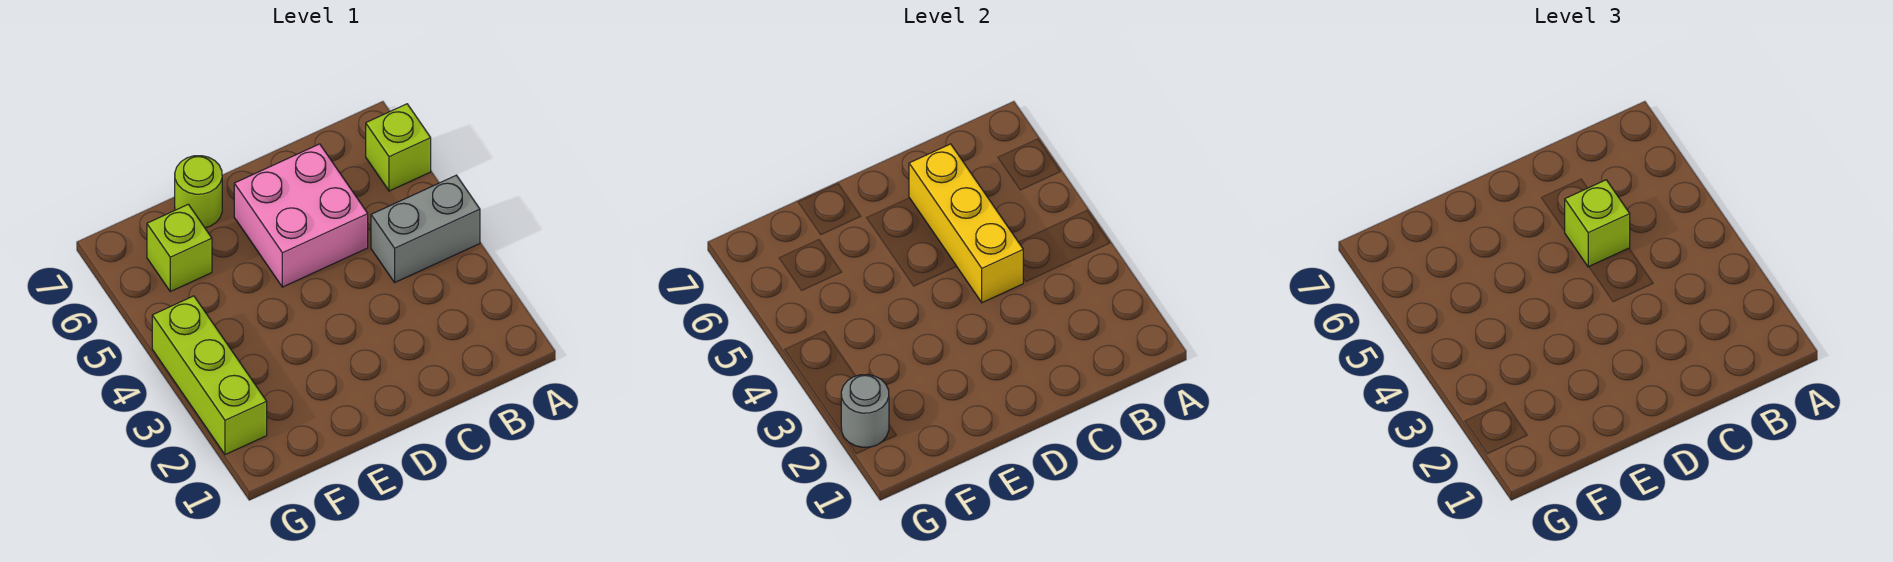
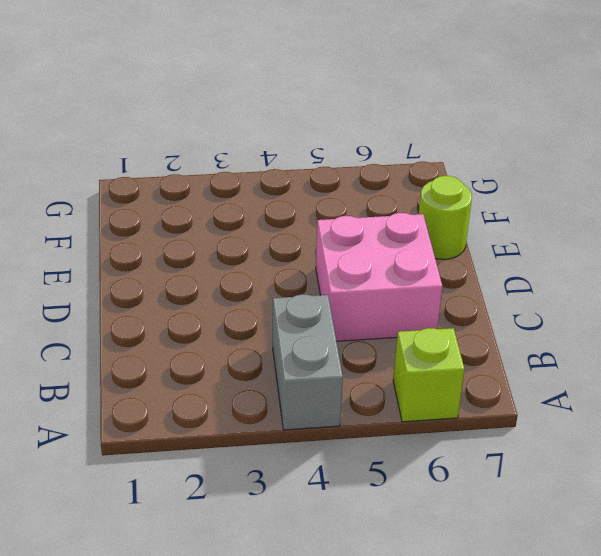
none -> lime 1x1 brick [147,204,212,292]
none -> lime 1x3 brick [152,296,267,455]

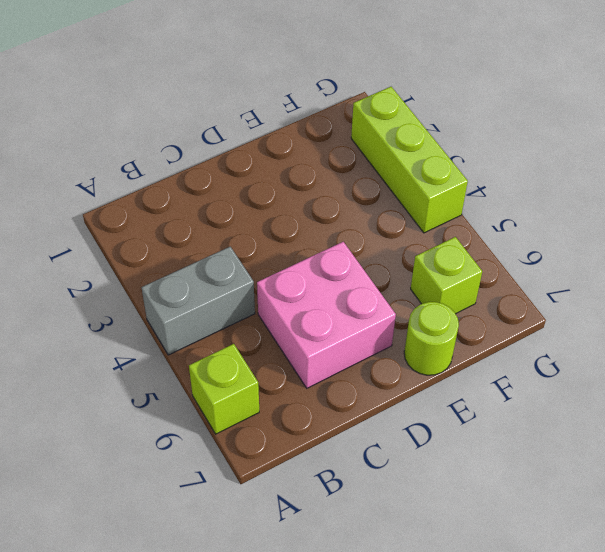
none -> yellow 1x3 brick [909,144,1023,303]
none -> grey 1x1 round brick [841,374,889,447]

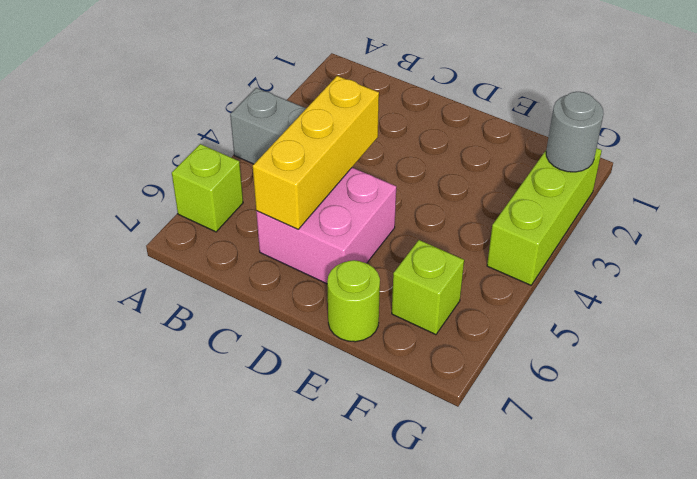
none -> lime 1x1 brick [1565,180,1630,267]

